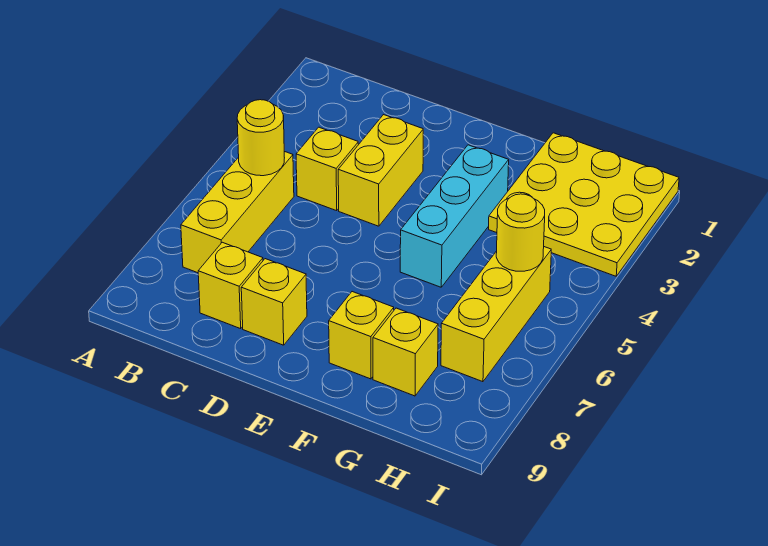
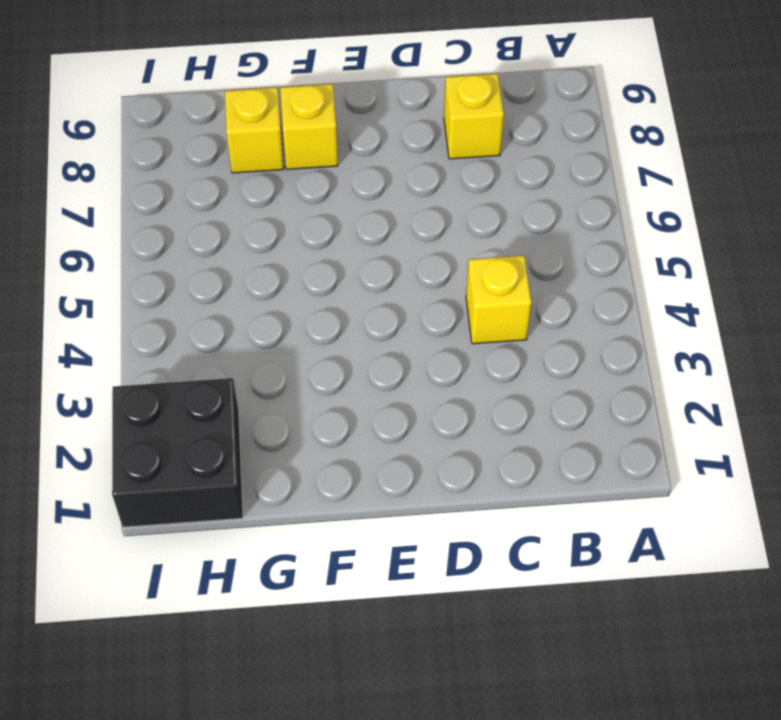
black 2x2 brick [112,378,243,527] -> yellow 3x3 plate [489,133,679,276]
none -> yellow 1x3 brick [181,151,294,273]
none -> yellow 1x2 brick [338,115,423,226]
none -> yellow 1x1 brick [241,259,307,345]

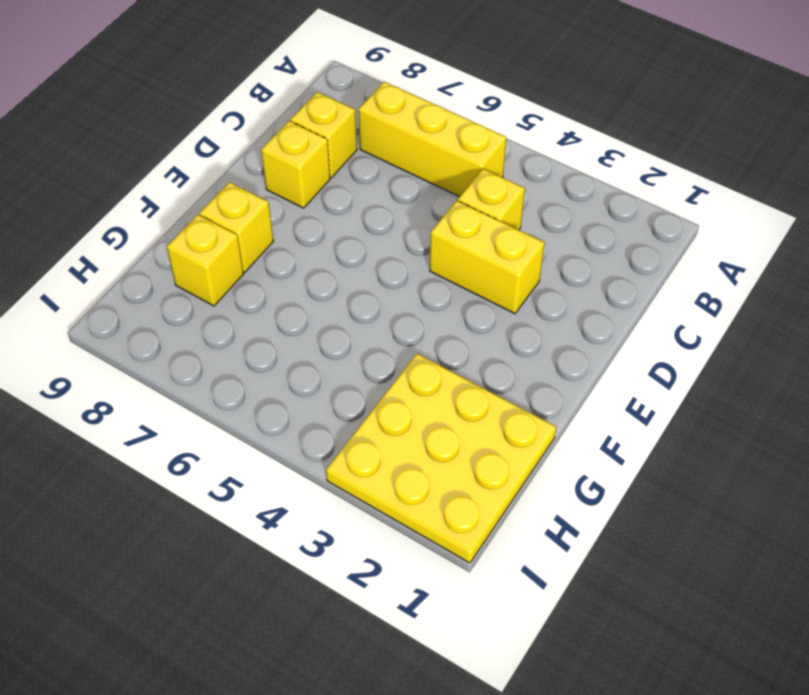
none -> cyan 1x3 brick [400,145,509,287]
none -> yellow 1x3 brick [441,247,551,382]
none -> yellow 1x1 round brick [237,100,284,176]

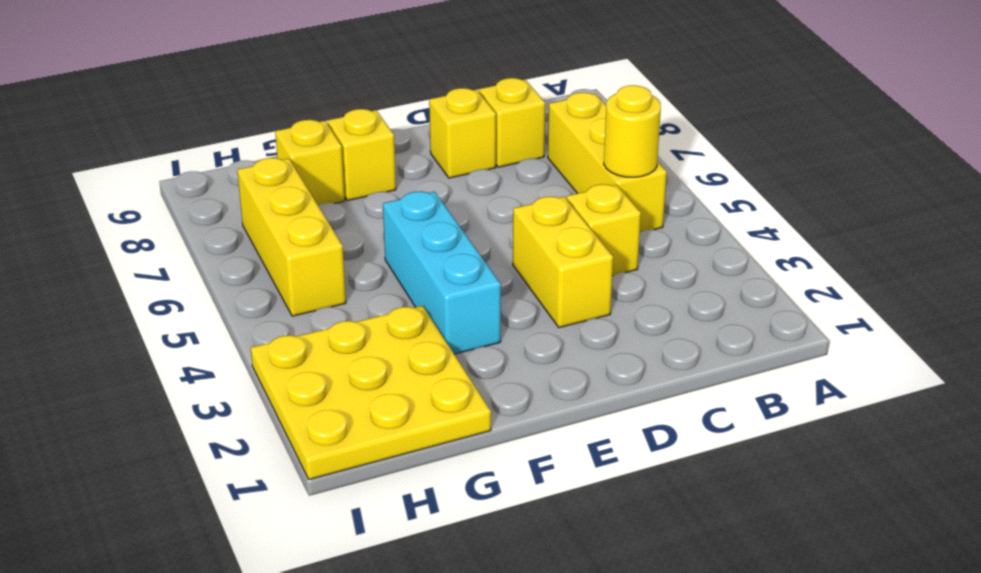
none -> yellow 1x1 round brick [496,194,545,271]

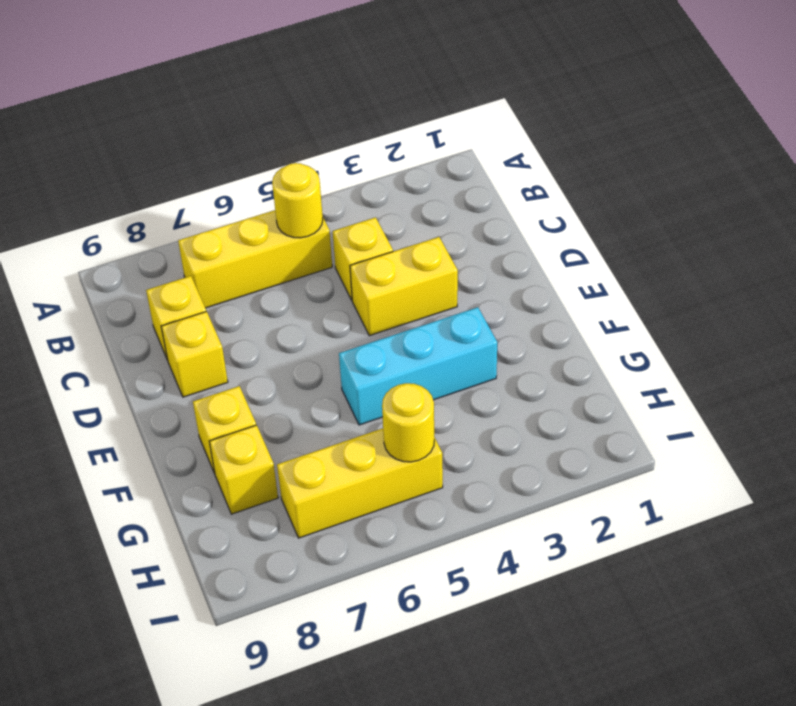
none -> yellow 3x3 plate [489,133,679,276]

